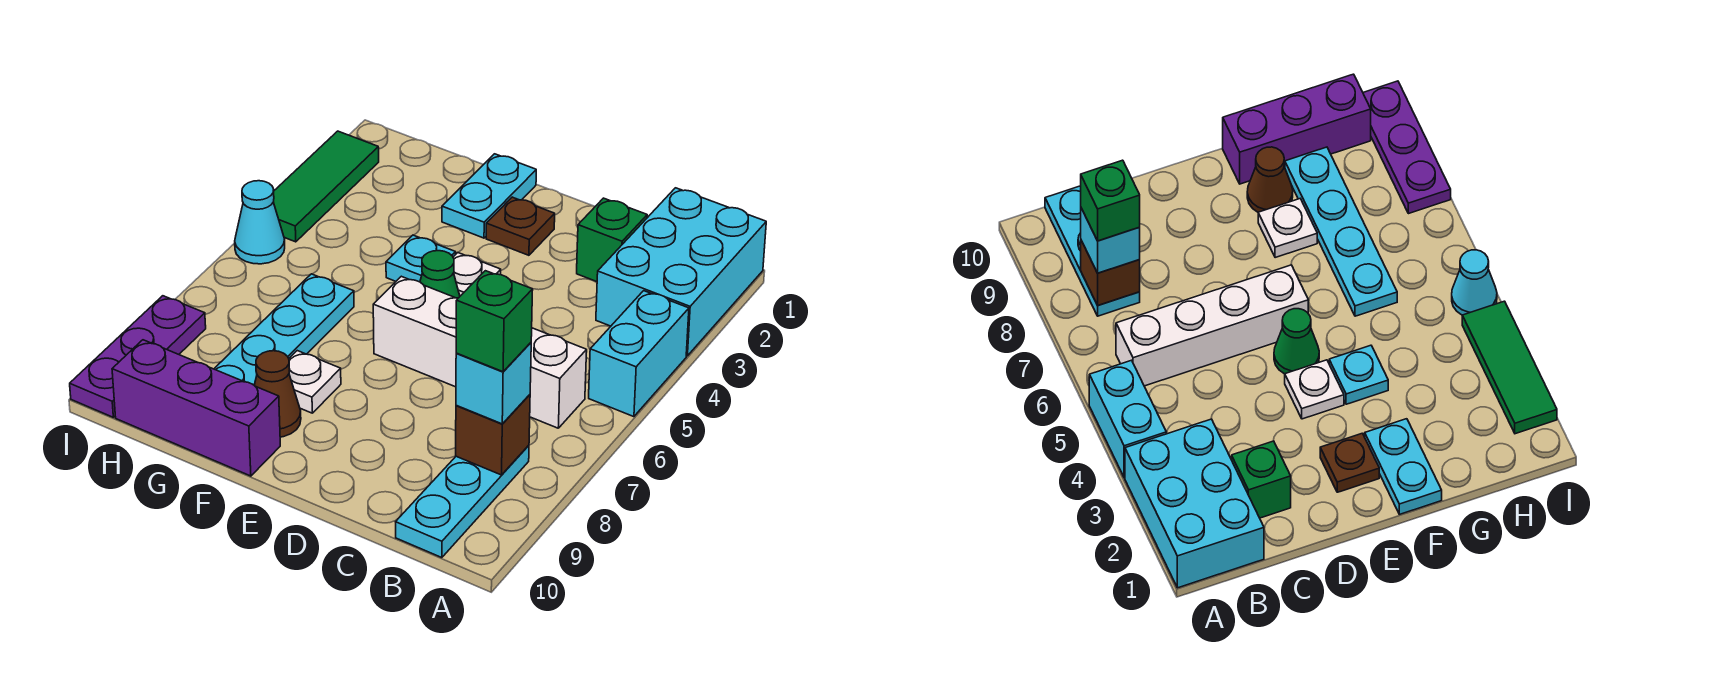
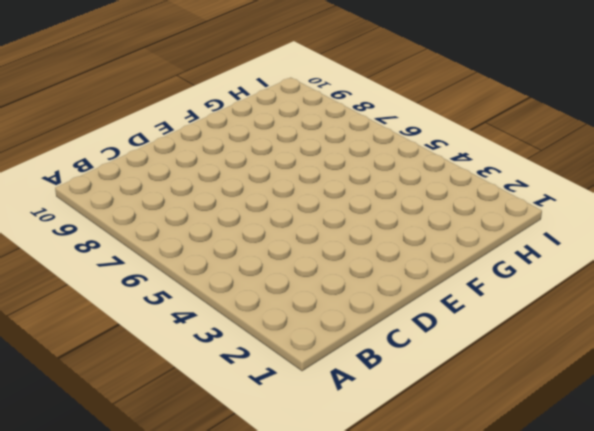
none -> cyan 2x3 brick [596,188,766,356]
none -> cyan 1x2 brick [589,291,689,417]
none -> white 1x4 brick [373,276,587,428]

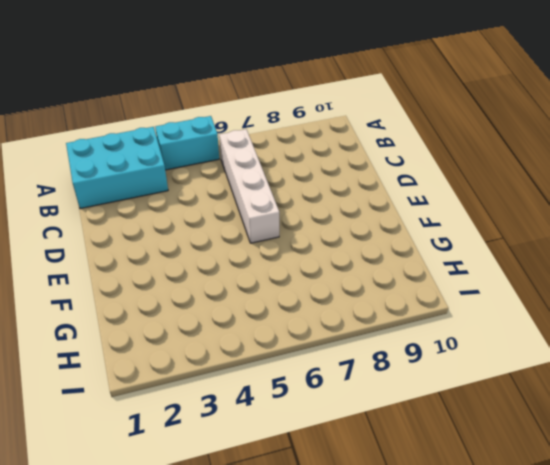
none -> cyan 1x3 plate [396,445,529,558]
none -> green 1x1 brick [577,198,647,282]
none -> brown 1x1 plate [486,197,555,255]

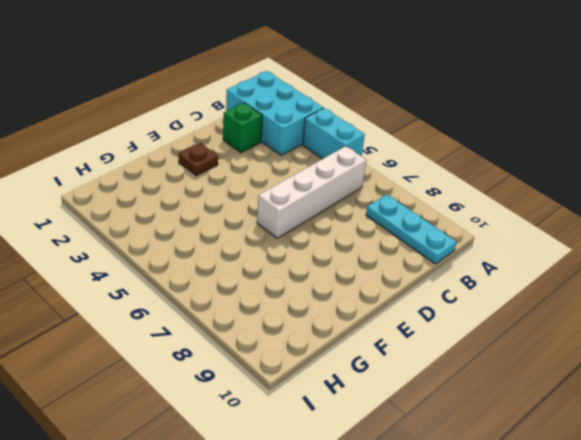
none -> white 1x1 plate [453,253,501,296]
none -> green 1x1 cone [420,251,460,298]
none -> cyan 1x2 plate [442,154,536,238]

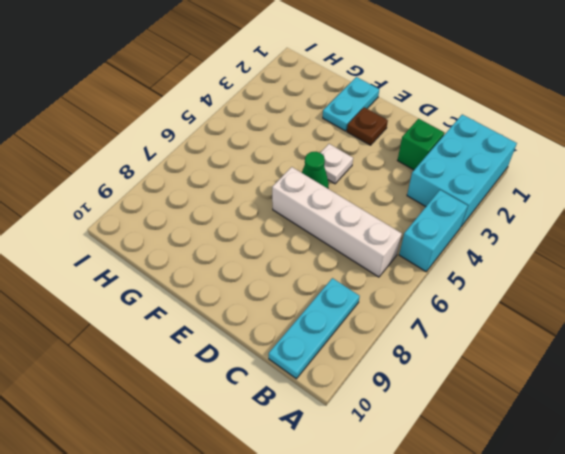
none -> cyan 1x1 plate [386,235,456,282]
none -> white 1x1 plate [289,351,341,413]
none -> brown 1x1 cone [254,351,301,437]

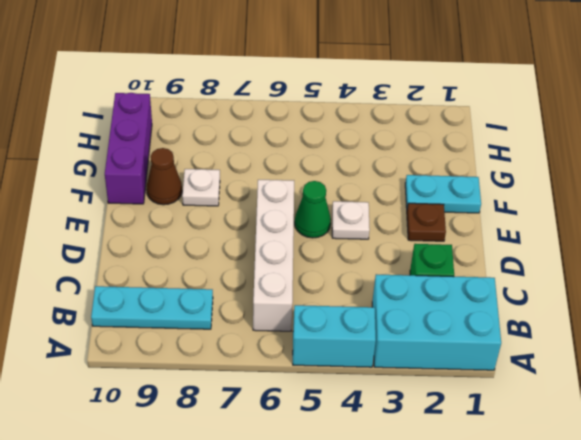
none -> cyan 1x1 plate [386,235,456,282]
none -> cyan 1x4 plate [214,274,354,385]
none -> green 1x3 tile [274,131,379,242]

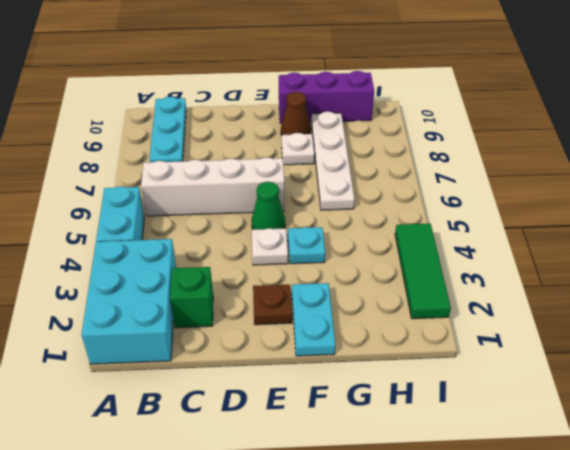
white 1x4 plate [311,111,355,210] -> cyan 1x4 plate [214,274,354,385]
none -> cyan 1x1 cone [235,181,285,264]
none -> purple 1x3 plate [70,296,206,417]
none -> brown 1x1 brick [456,395,530,475]

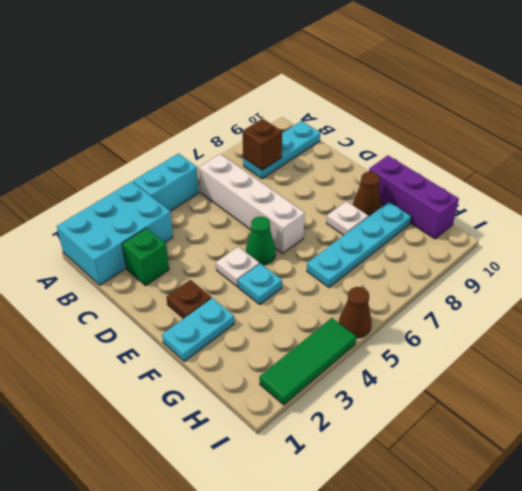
brown 1x1 cone [339,287,372,338] -> cyan 1x1 cone [235,181,285,264]
none -> purple 1x3 plate [70,296,206,417]
none -> cyan 1x1 brick [456,343,531,424]
none -> green 1x1 brick [456,271,533,372]

